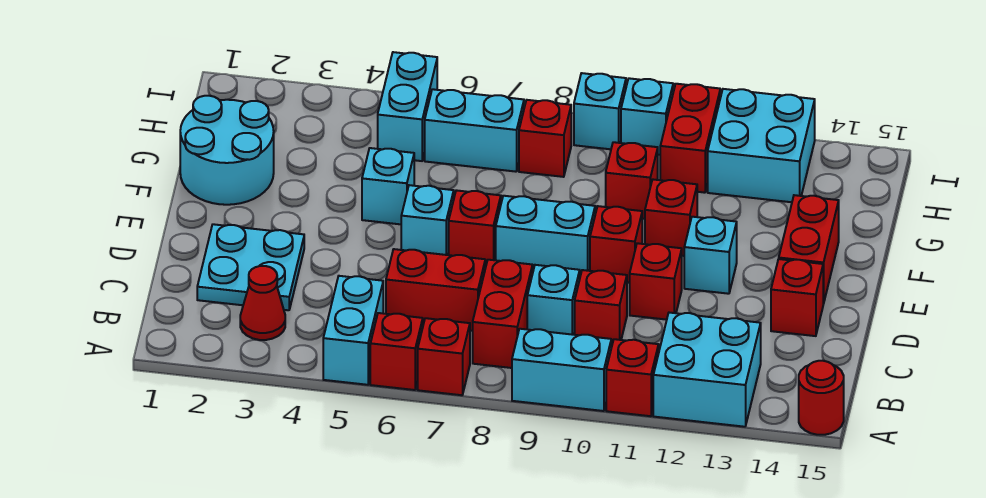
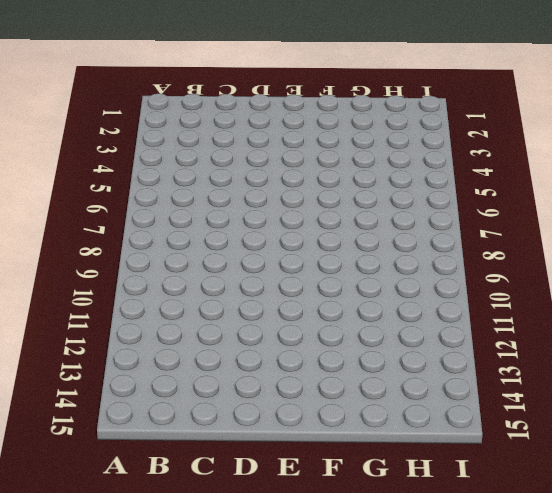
none -> cyan 1x2 brick [323,276,383,385]
none -> red 1x1 brick [370,313,423,390]
none -> red 1x1 brick [418,318,470,395]
none -> cyan 1x2 brick [512,329,611,411]

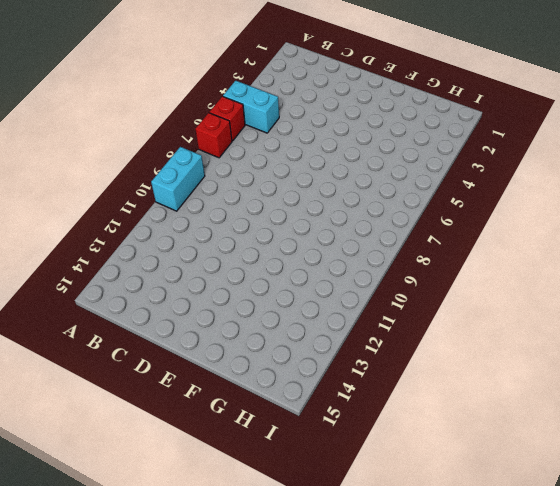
none -> red 1x1 brick [606,339,659,416]
none -> cyan 2x2 brick [653,313,761,427]
none -> red 1x1 round brick [799,361,844,435]
none -> red 1x1 cone [240,266,285,340]

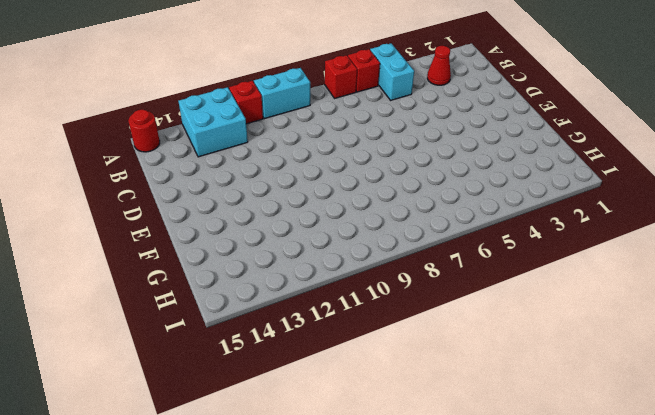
none -> red 1x2 brick [473,260,533,368]
none -> cyan 2x2 plate [197,224,304,310]
none -> red 1x2 brick [386,249,485,331]
none -> cyan 1x1 brick [527,265,580,335]

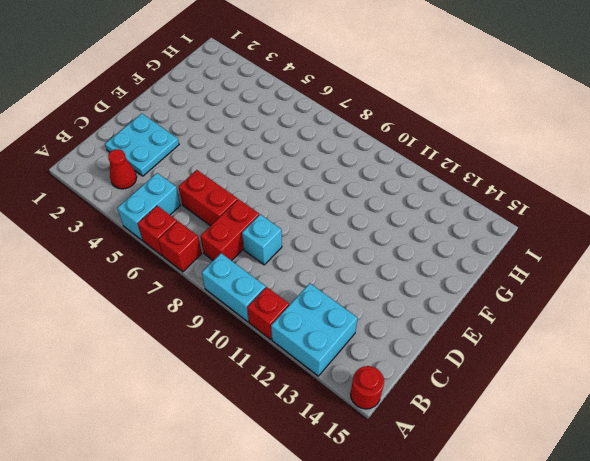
none -> red 1x1 brick [575,270,627,346]
none -> red 1x1 brick [630,243,682,320]
none -> red 1x1 brick [771,259,823,336]
none -> cyan 1x1 brick [401,185,454,255]

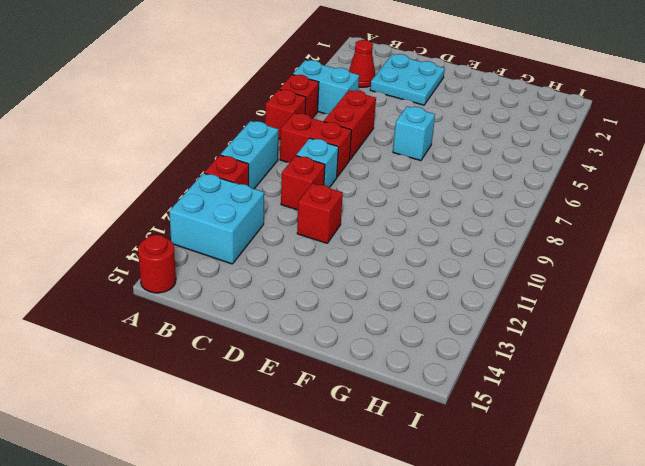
none -> red 1x1 brick [771,259,823,336]
none -> red 1x1 brick [449,190,501,267]
none -> cyan 1x2 brick [496,196,595,276]
none -> red 1x1 brick [590,206,642,283]

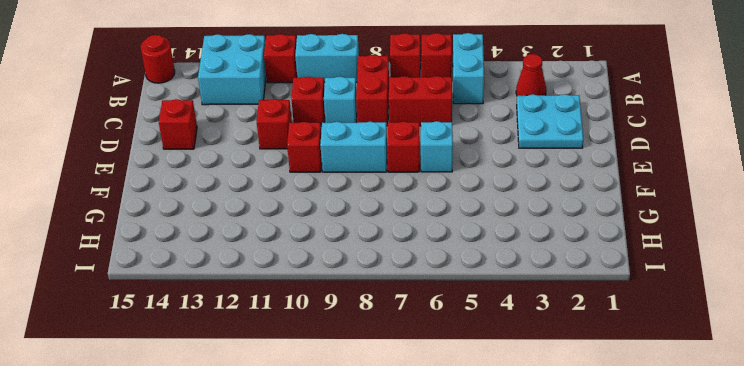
none -> cyan 1x1 brick [684,217,737,294]
none -> red 1x2 brick [779,195,839,304]
none -> cyan 2x2 round brick [180,96,274,205]
none -> cyan 1x1 brick [362,148,414,224]

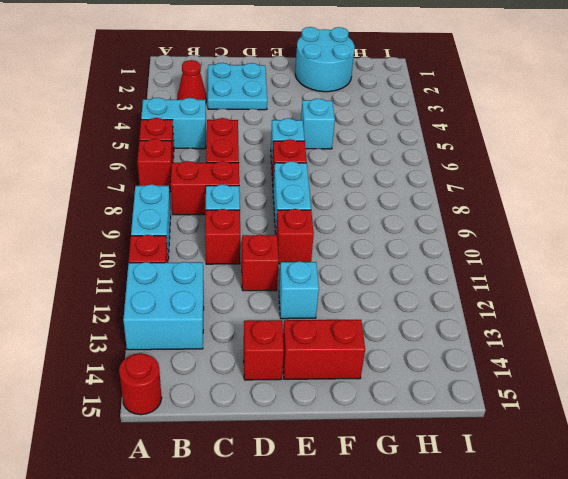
none -> red 1x1 brick [645,180,697,256]
none -> red 1x1 brick [606,142,658,219]
none -> cyan 1x2 brick [378,52,437,161]
none -> cyan 1x2 brick [425,89,524,172]

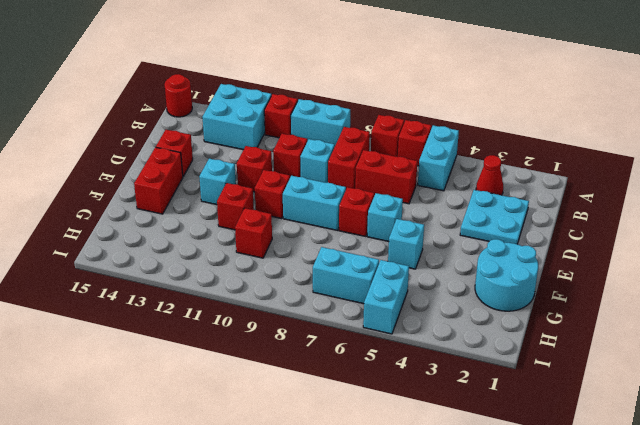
none -> red 1x1 brick [519,100,571,177]
none -> red 1x2 brick [660,84,720,193]
none -> cyan 2x2 brick [708,89,815,202]
none -> cyan 1x1 brick [574,73,626,149]

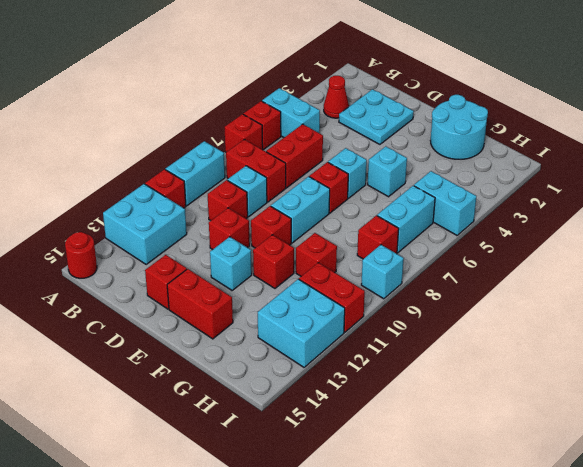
none -> cyan 1x1 brick [621,78,673,155]

